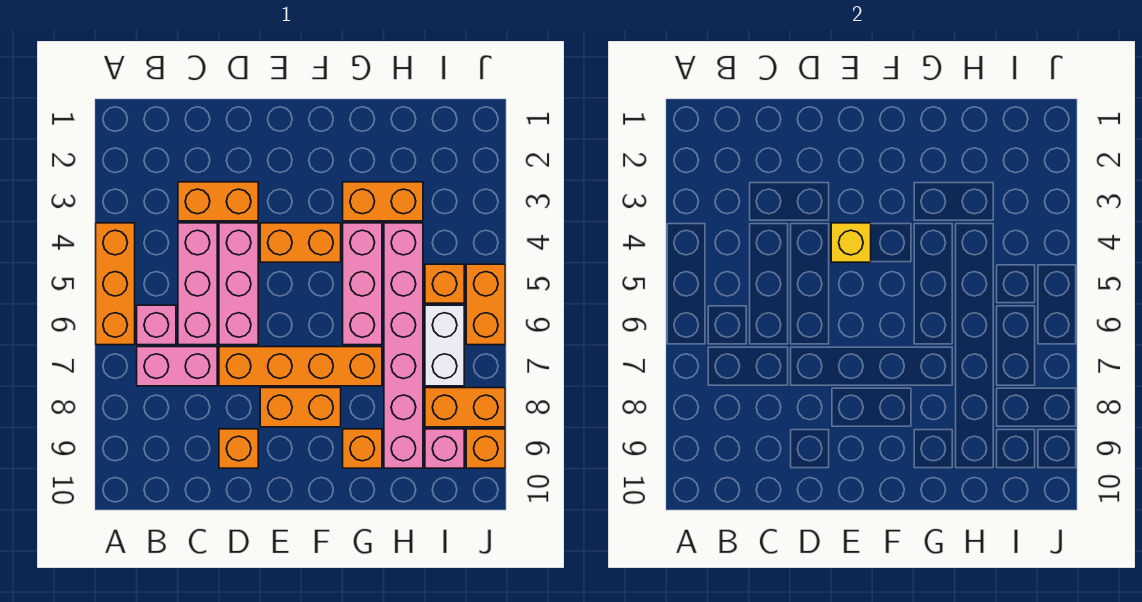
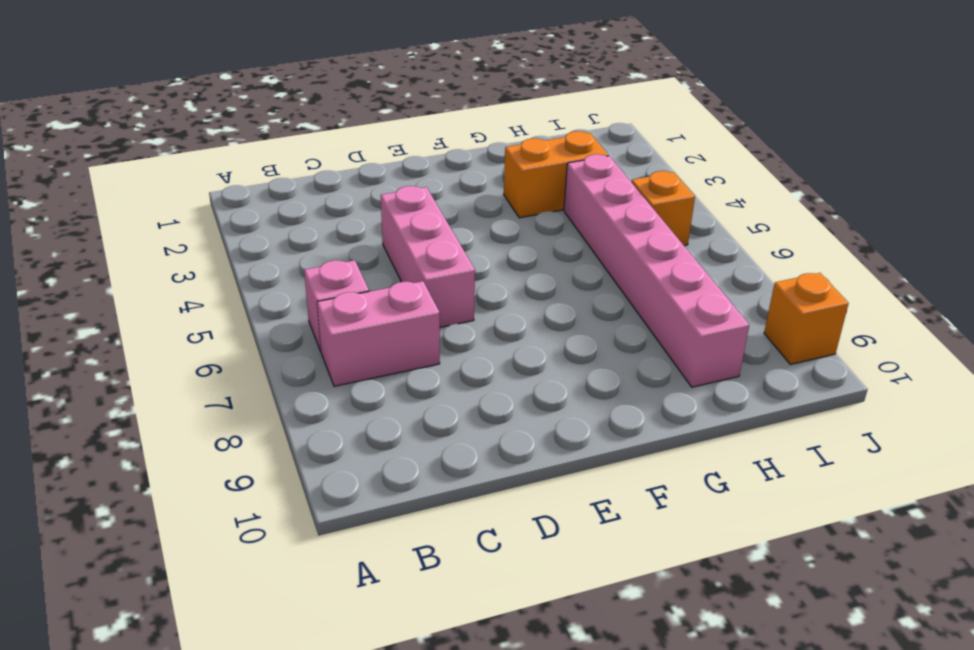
none -> orange 1x3 brick [96,223,135,345]
none -> orange 1x2 brick [178,182,258,221]
none -> pink 1x3 brick [178,223,217,345]

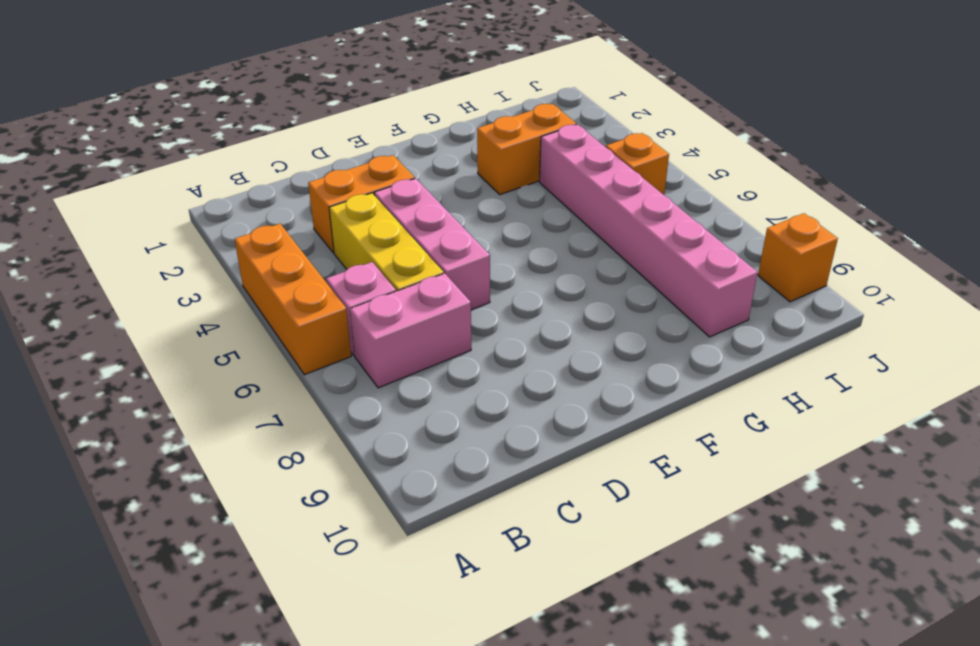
yellow 1x3 brick [329,193,444,291] -> pink 1x3 brick [178,223,217,345]
none -> orange 1x4 brick [219,347,382,386]
none -> orange 1x1 brick [219,429,258,468]
none -> orange 1x2 brick [260,223,341,262]

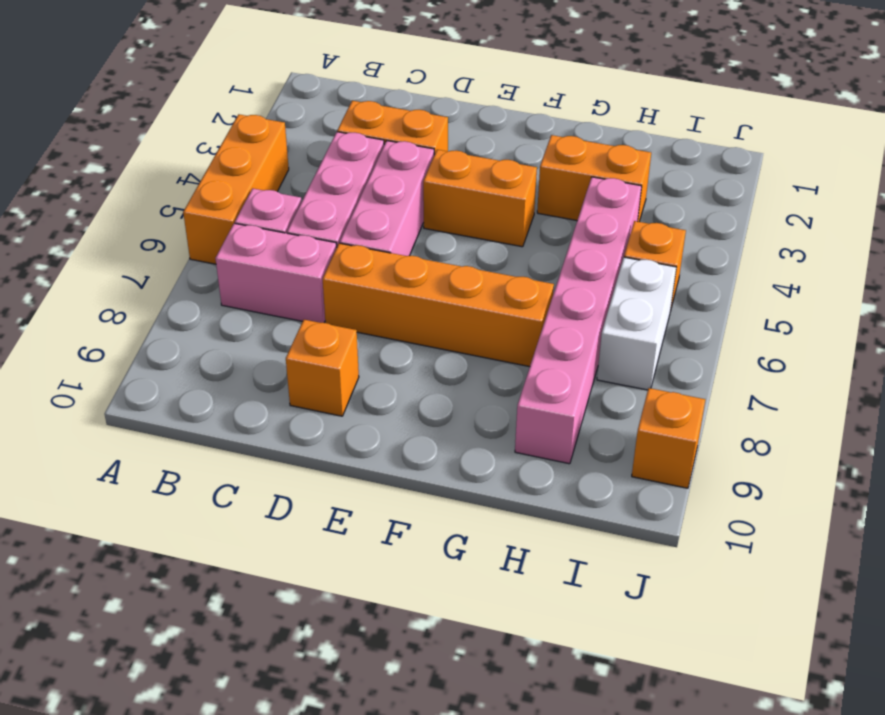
none -> orange 1x2 brick [260,388,341,427]
none -> pink 1x3 brick [343,223,382,345]
none -> orange 1x1 brick [343,429,382,468]

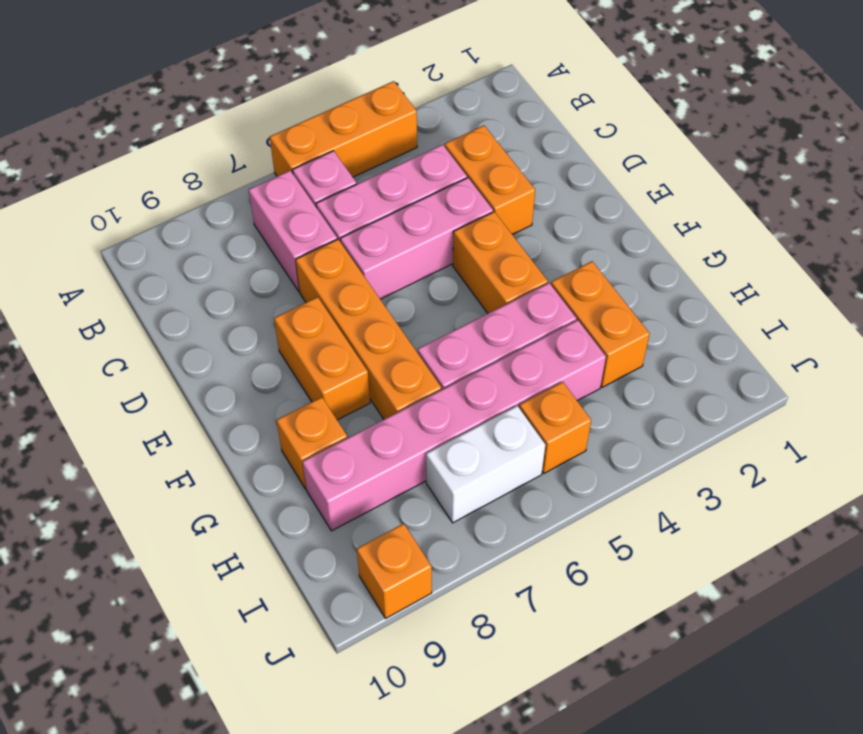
none -> orange 1x1 brick [219,429,258,468]
none -> orange 1x2 brick [425,388,505,427]
none -> pink 1x1 brick [425,429,464,468]

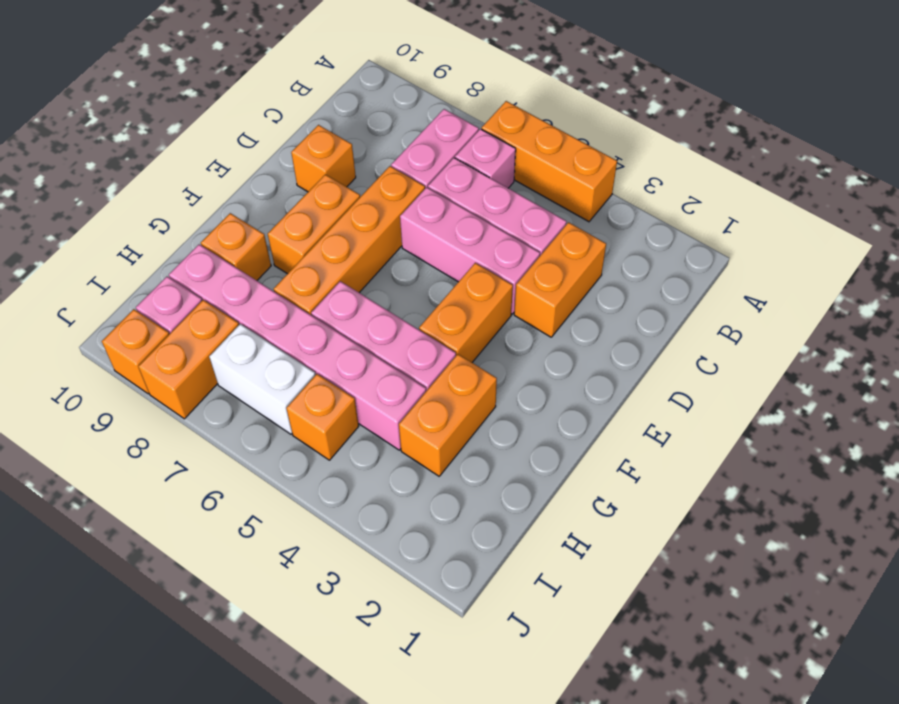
none -> orange 1x2 brick [466,264,505,345]
none -> yellow 1x1 brick [831,223,871,262]

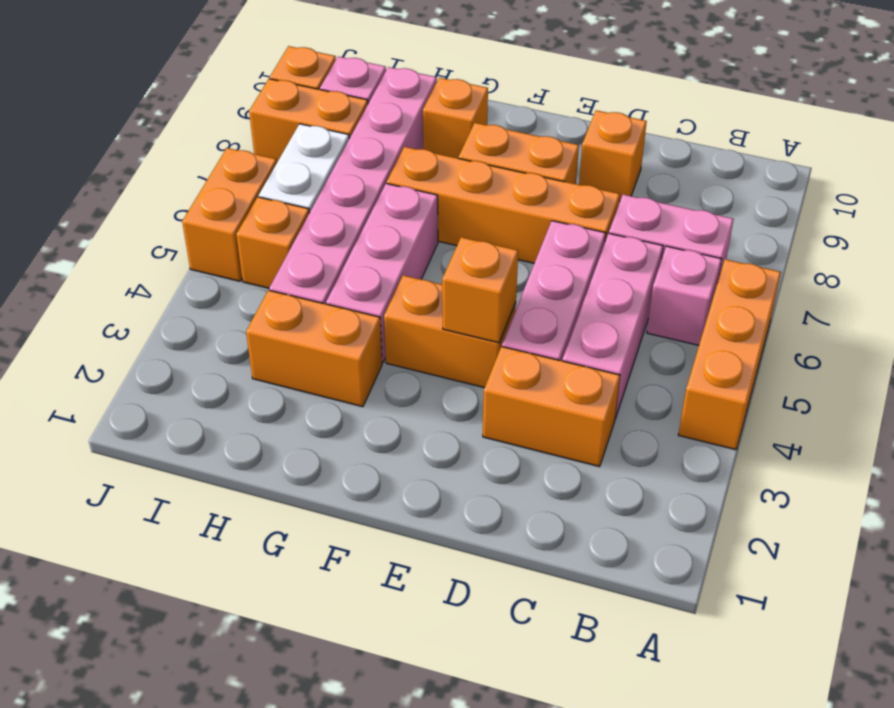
orange 1x1 brick [442,237,518,343] -> yellow 1x1 brick [831,223,871,262]

